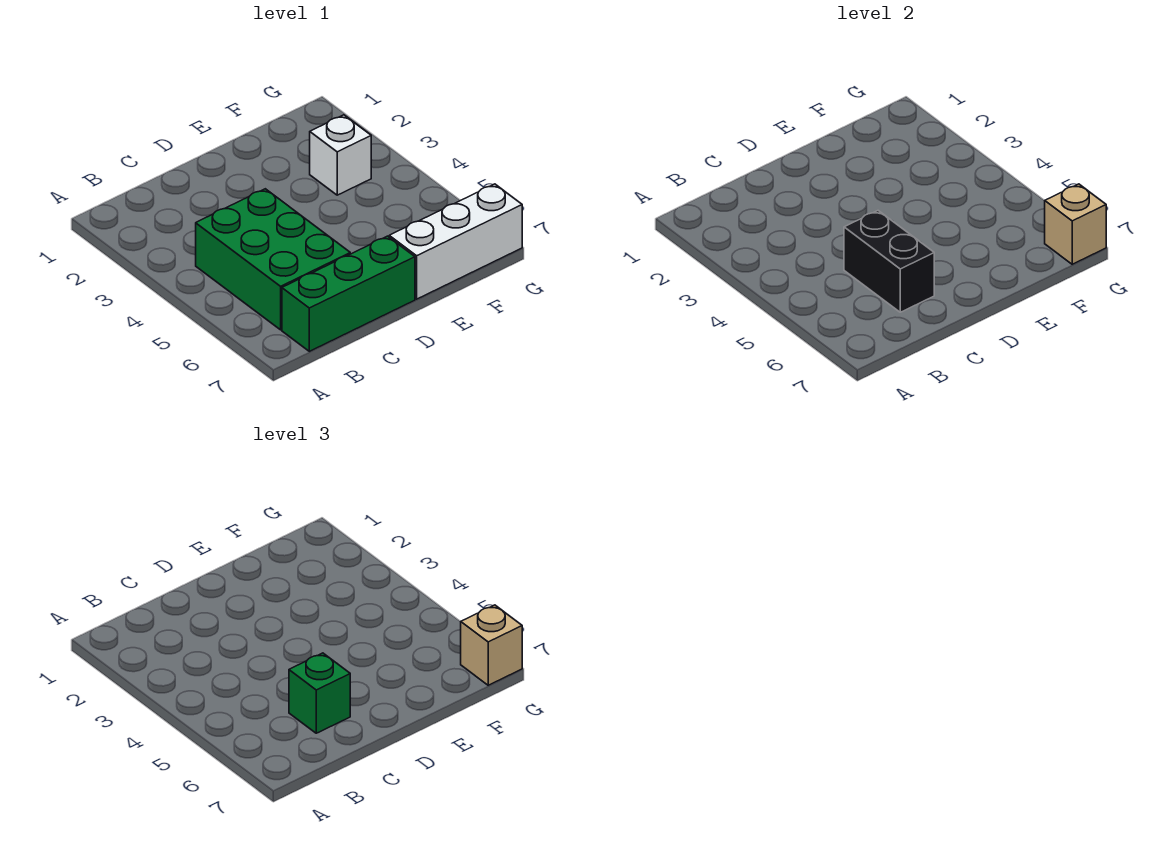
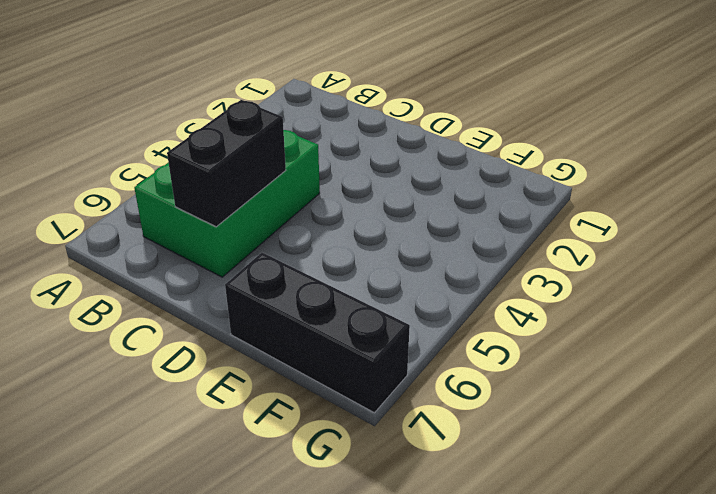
black 1x3 brick [225,253,410,413] -> white 1x3 brick [389,184,522,299]
none -> green 1x3 brick [282,236,415,351]
none -> white 1x1 brick [310,115,371,195]

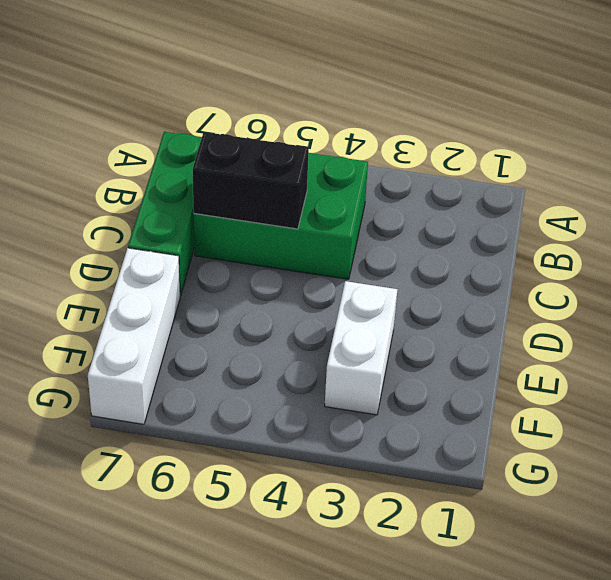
white 1x2 brick [325,281,397,415] -> white 1x1 brick [310,115,371,195]
none -> tan 1x1 brick [1045,184,1106,264]
none -> green 1x1 brick [289,653,350,733]

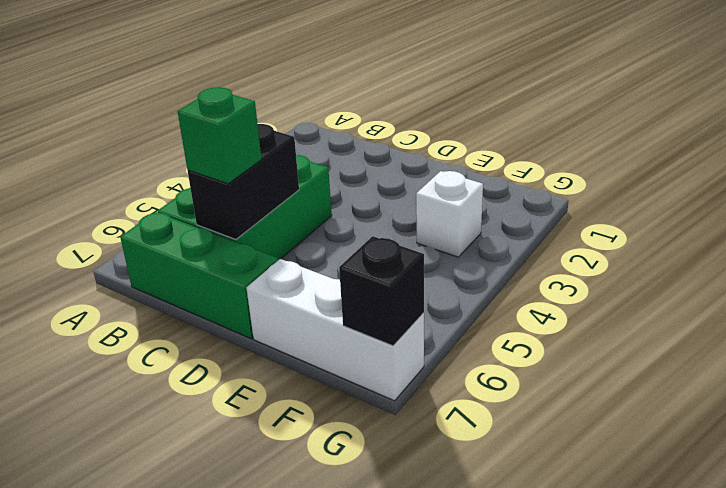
black 1x1 brick [339,236,424,346] -> tan 1x1 brick [1045,184,1106,264]
none -> tan 1x1 brick [461,605,522,685]

